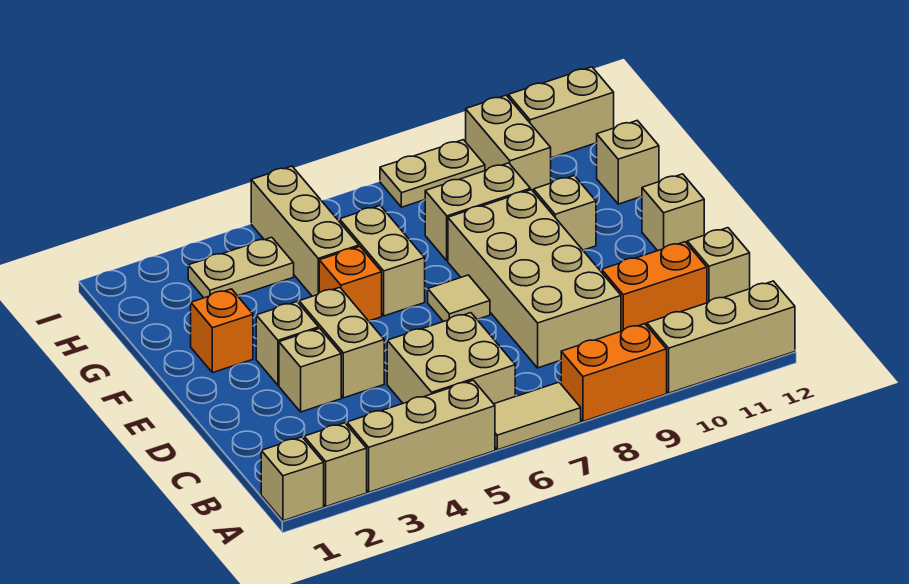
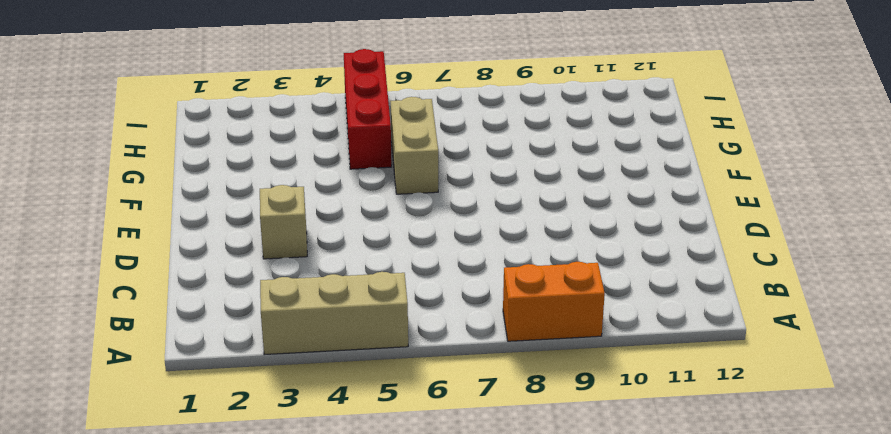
red 1x3 brick [344,49,392,169] -> tan 1x3 brick [251,166,359,296]
none -> tan 1x1 brick [261,437,324,521]
none -> tan 1x1 brick [304,423,367,506]
none -> tan 1x2 tile [494,382,581,450]

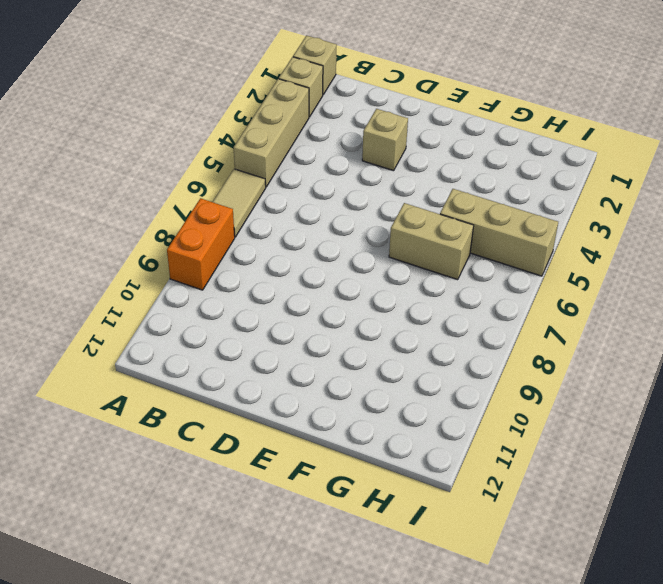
none -> tan 1x3 brick [647,281,795,393]
none -> tan 2x2 brick [387,313,515,404]
none -> tan 2x4 brick [448,190,621,368]

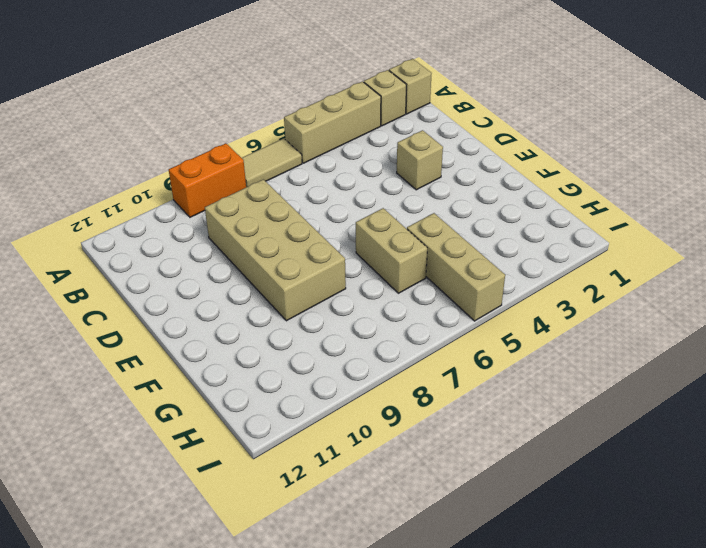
none -> tan 1x3 brick [647,281,795,393]
none -> tan 2x2 brick [387,313,515,404]
none -> orange 1x2 brick [602,242,707,331]

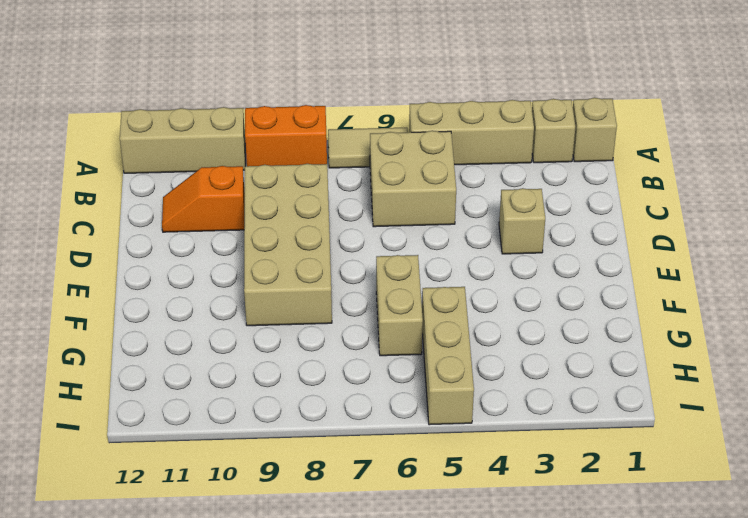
orange 1x2 slope [162,166,245,232] -> orange 1x2 brick [602,242,707,331]
none -> tan 1x1 brick [687,228,750,303]
none -> tan 1x2 brick [299,287,384,398]
none -> tan 1x1 brick [256,302,319,385]

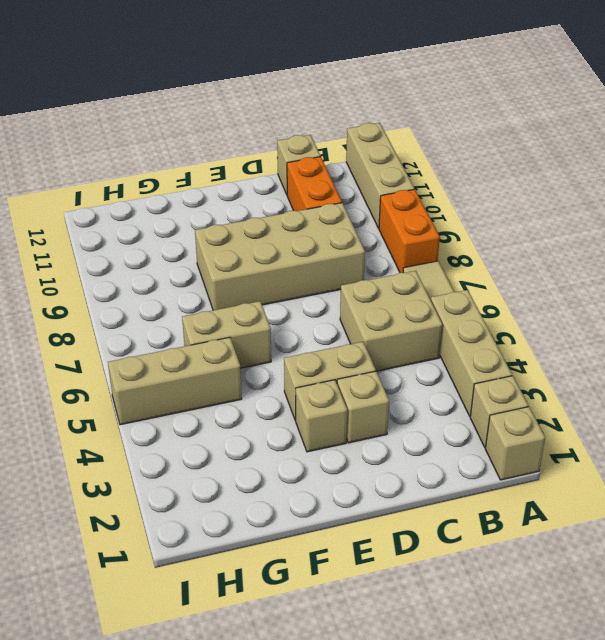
none -> tan 1x1 tile [428,275,490,322]
none -> tan 1x1 brick [642,174,704,251]
none -> orange 1x1 brick [191,289,253,373]

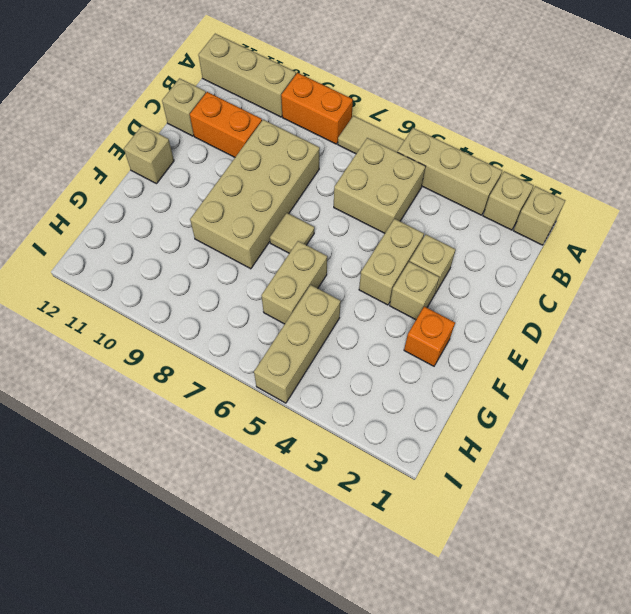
none -> orange 1x1 brick [319,247,382,321]
none -> tan 1x1 brick [534,176,596,250]
none -> tan 1x2 brick [425,163,530,261]

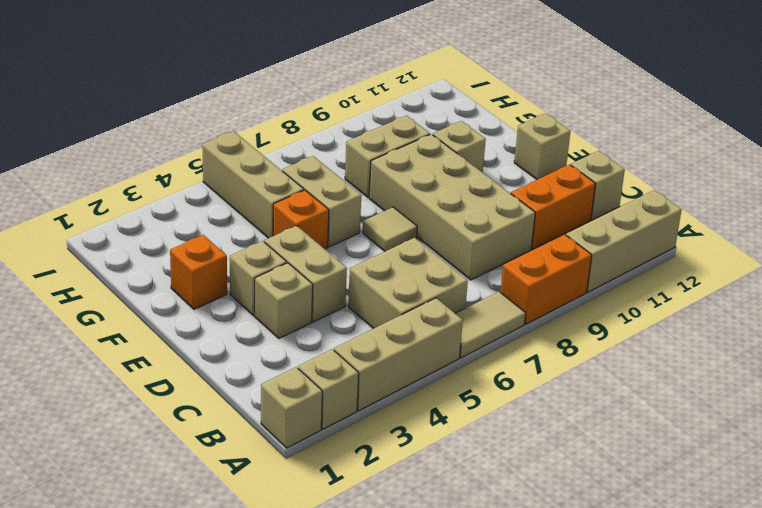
none -> tan 1x1 brick [597,121,659,204]
none -> tan 1x2 plate [188,237,294,298]
none -> tan 1x2 brick [466,95,551,192]

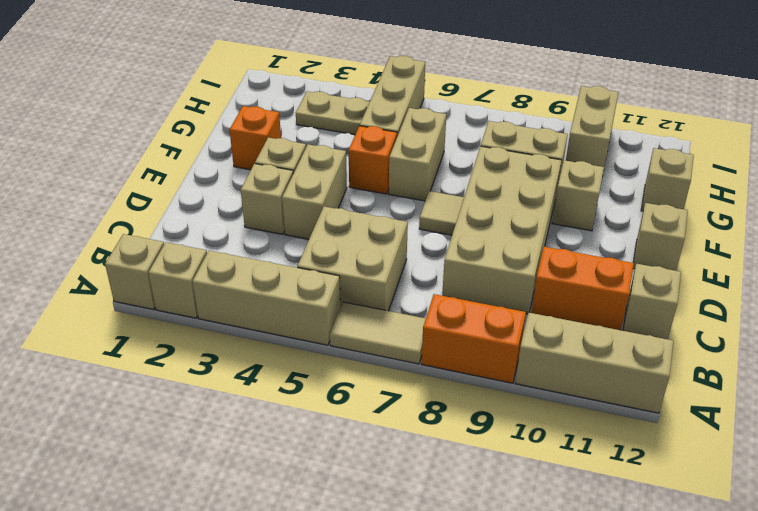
none -> tan 1x2 plate [380,140,485,207]
none -> tan 1x2 brick [508,67,614,158]

